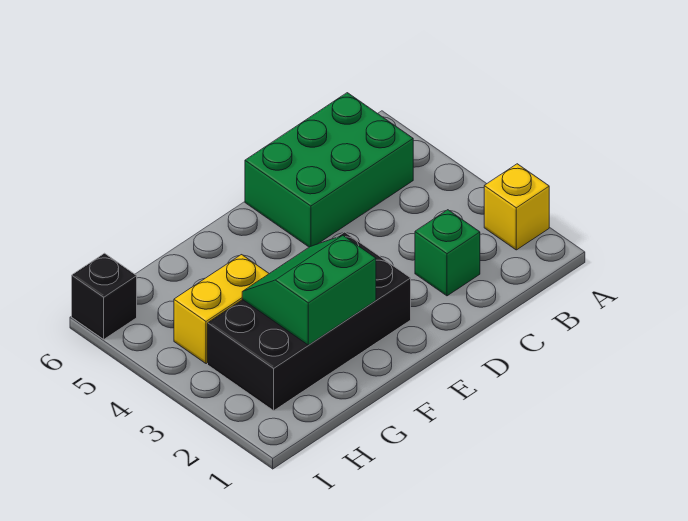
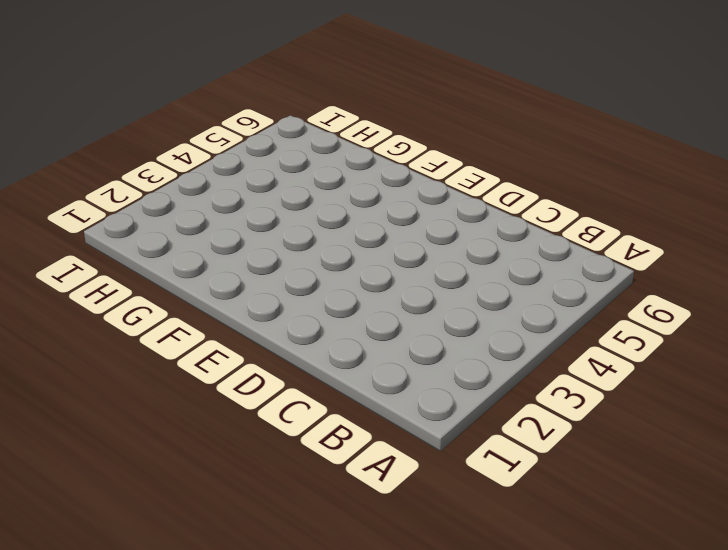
none -> yellow 1x1 brick [484,164,549,250]
none -> green 2x3 brick [245,93,413,247]

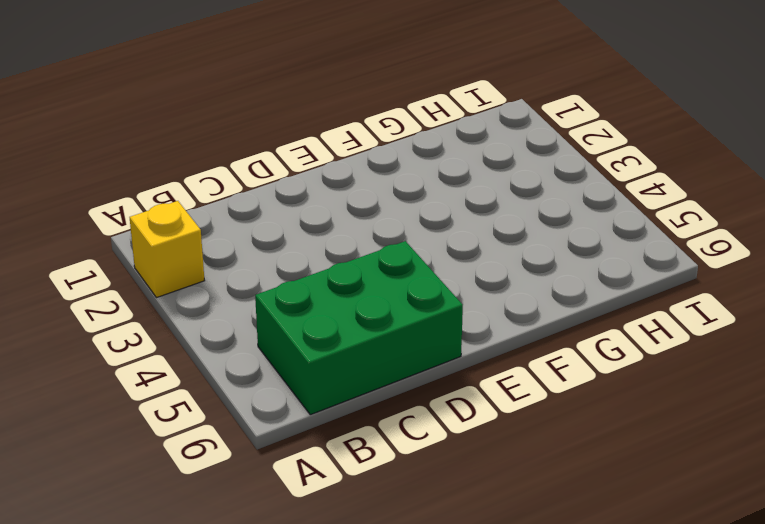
none -> green 1x1 brick [415,210,480,296]
none -> black 2x4 brick [208,232,411,411]

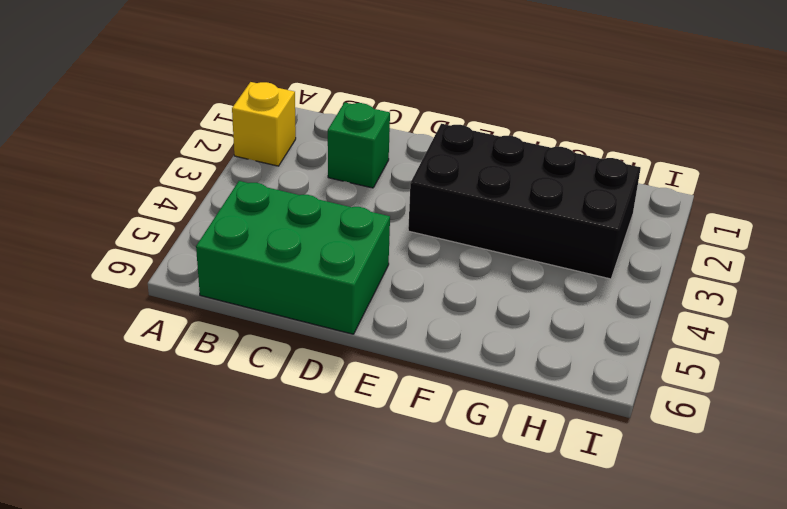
none -> yellow 1x2 brick [174,255,269,364]
none -> black 1x1 brick [72,253,137,339]

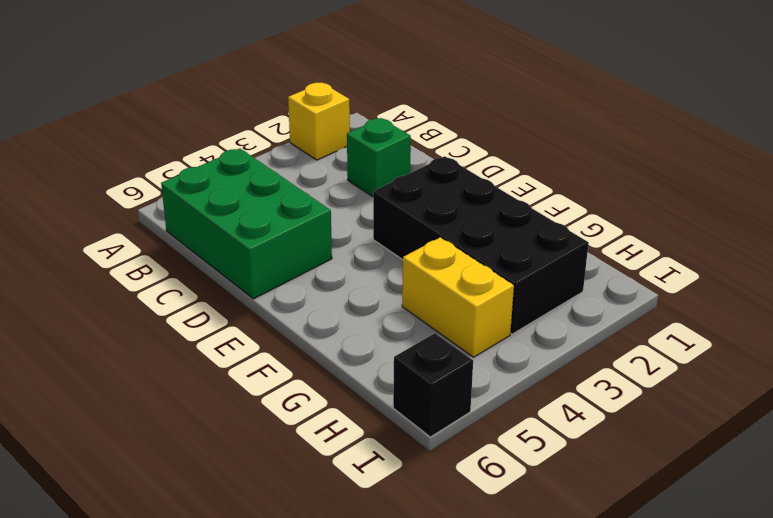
none -> green 2x2 slope [242,235,376,345]

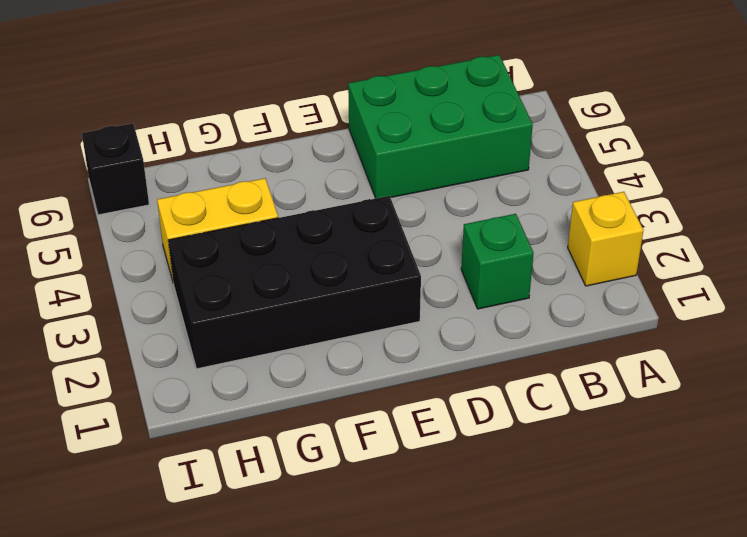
none -> green 2x2 slope [242,235,376,345]

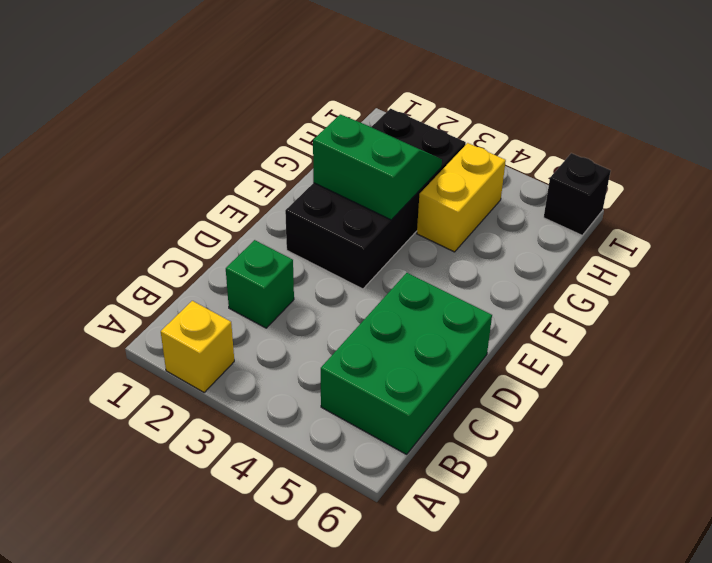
green 2x2 slope [313,114,442,220] -> green 2x2 slope turned to [242,235,376,345]

